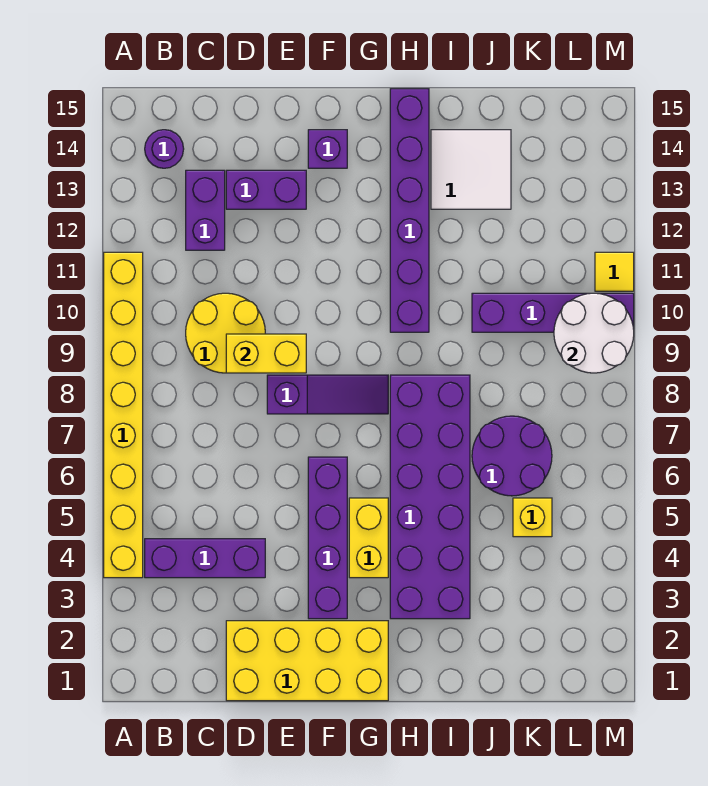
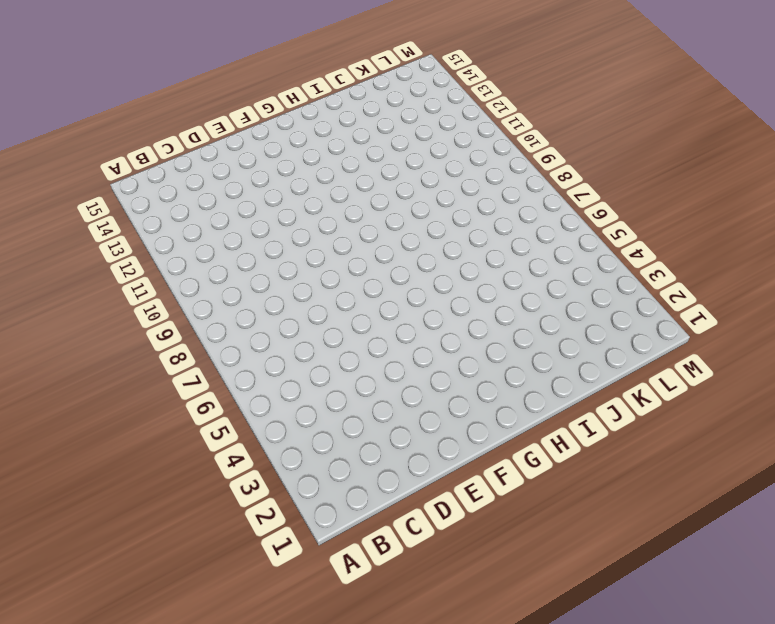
none -> yellow 1x8 brick [104,252,143,578]
none -> purple 1x3 brick [145,539,265,578]
none -> purple 1x1 round brick [145,130,184,168]

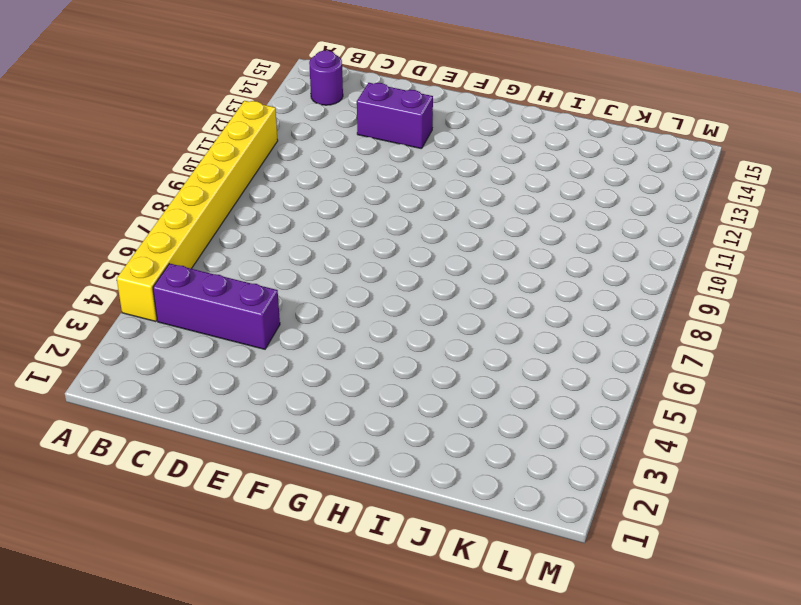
none -> yellow 2x2 round brick [186,293,265,373]
none -> purple 1x2 brick [186,170,225,250]
none -> yellow 2x4 brick [226,621,388,701]

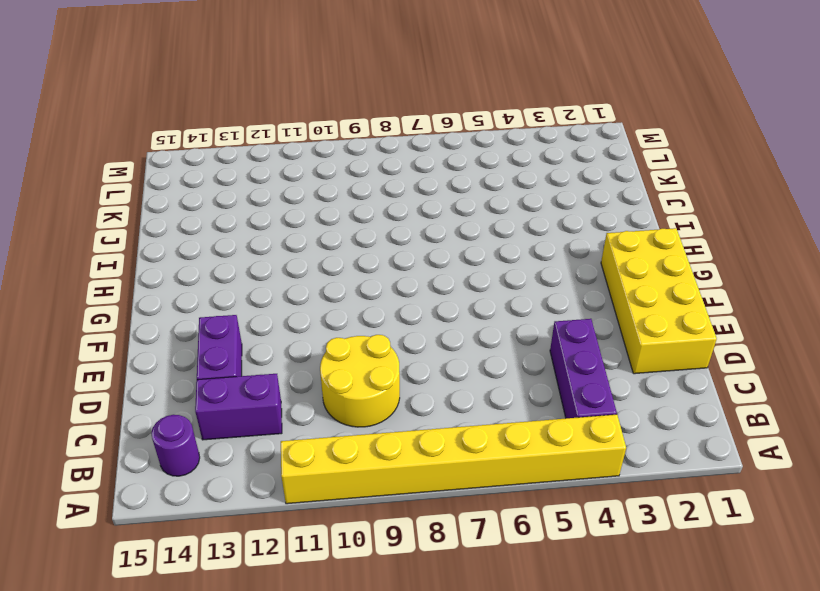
none -> purple 1x3 slope [267,375,388,414]
none -> purple 1x4 brick [308,457,347,619]
none -> purple 1x1 brick [308,130,347,168]

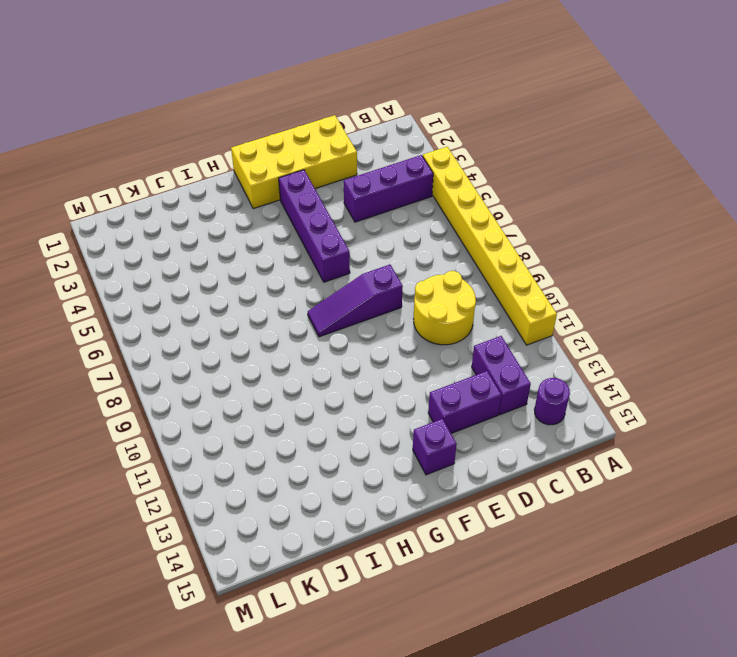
none -> yellow 1x2 brick [349,498,388,578]
none -> purple 2x6 brick [390,375,470,619]
none -> purple 1x6 brick [390,89,429,332]

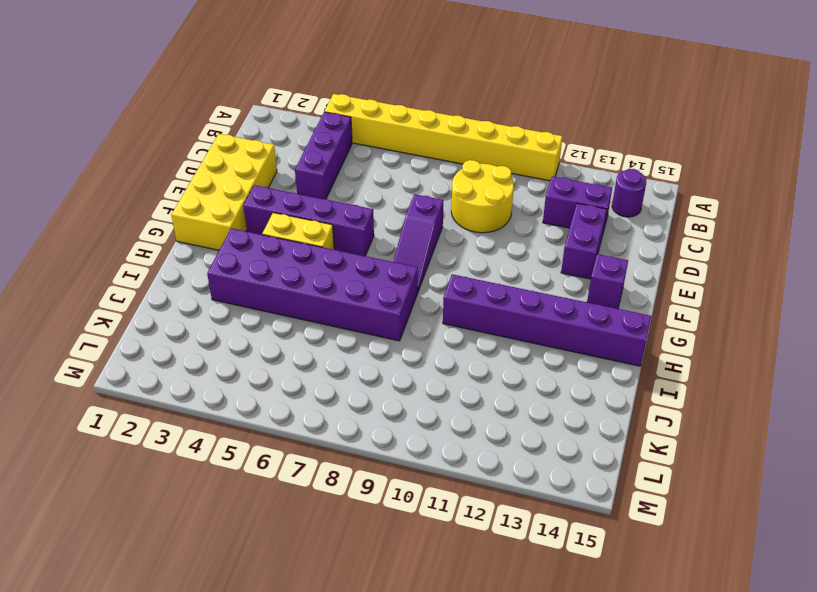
none -> white 2x2 tile [431,130,511,209]
none -> purple 2x2 round brick [472,416,552,496]
none -> purple 1x4 brick [472,293,634,332]

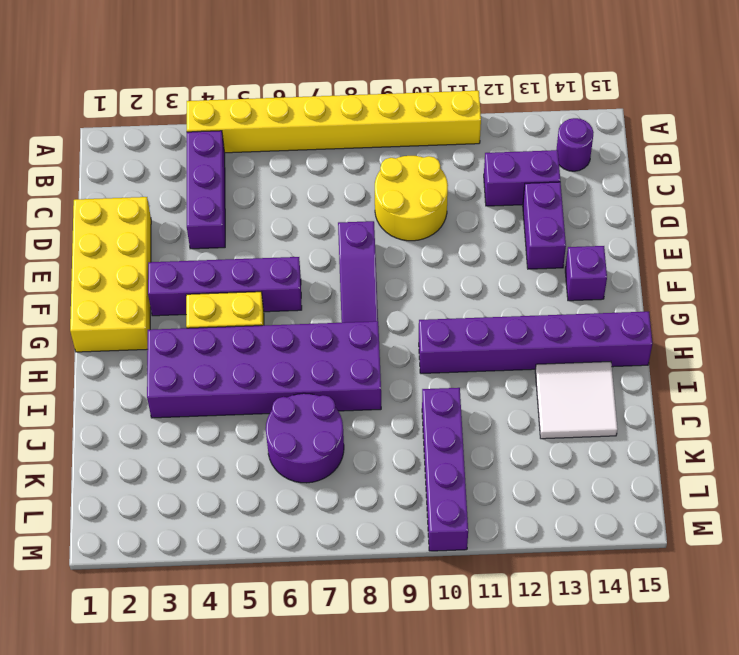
none -> yellow 1x1 brick [513,498,552,537]
none -> yellow 1x1 tile [595,252,634,291]
none -> yellow 1x2 brick [226,334,306,373]

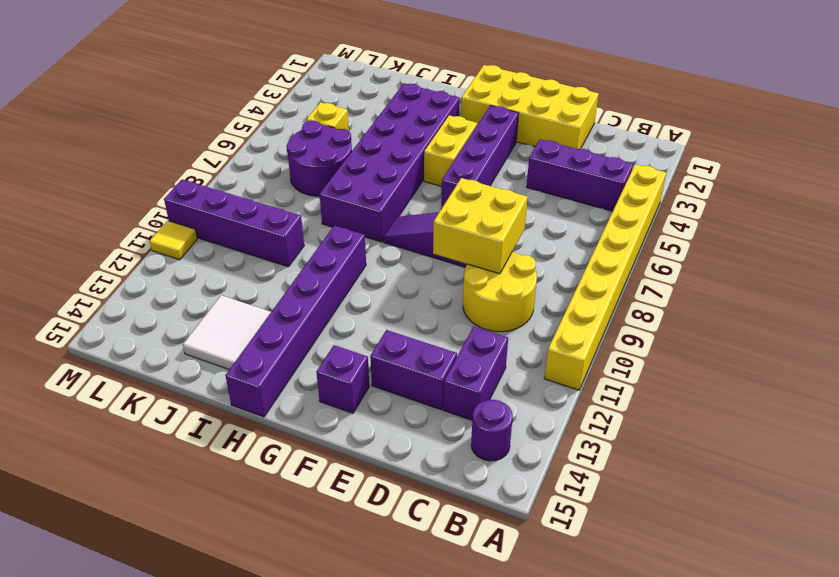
yellow 2x2 brick [433,178,528,274] -> yellow 1x2 brick [226,334,306,373]
none -> white 2x2 round brick [554,293,634,373]

